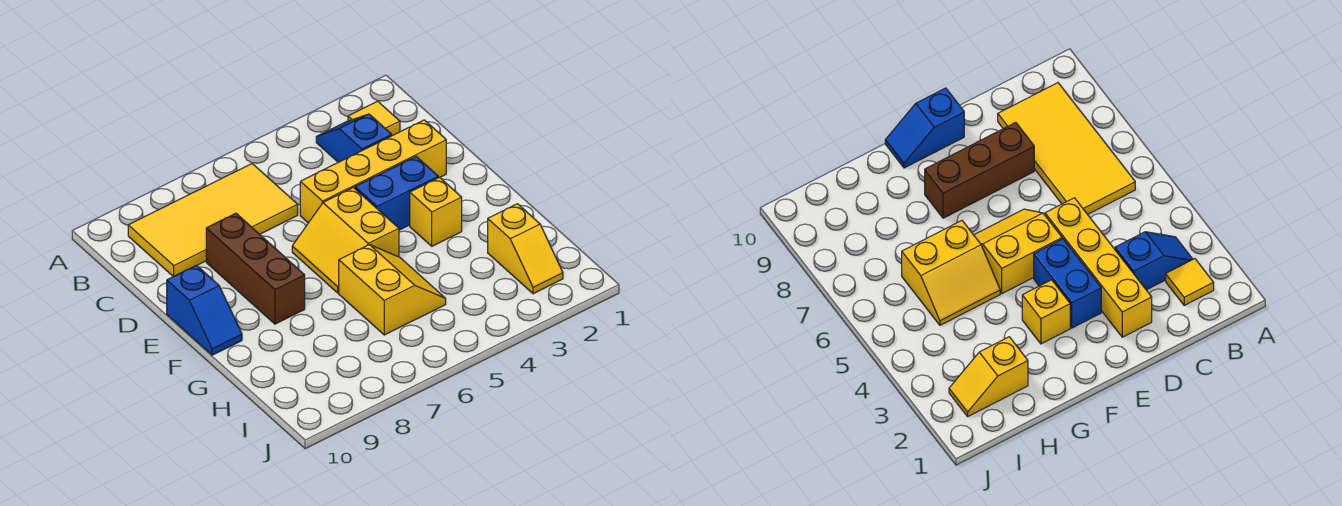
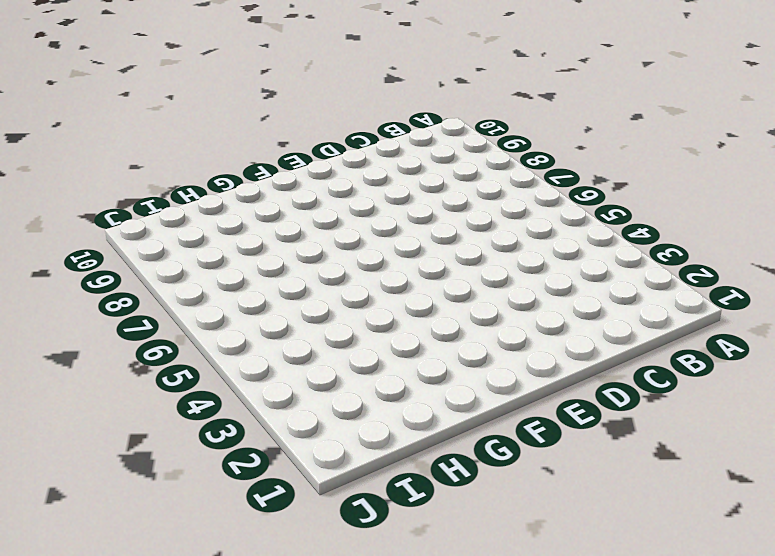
none -> yellow 1x1 tile [348,101,400,136]
none -> blue 1x2 slope [316,114,392,162]

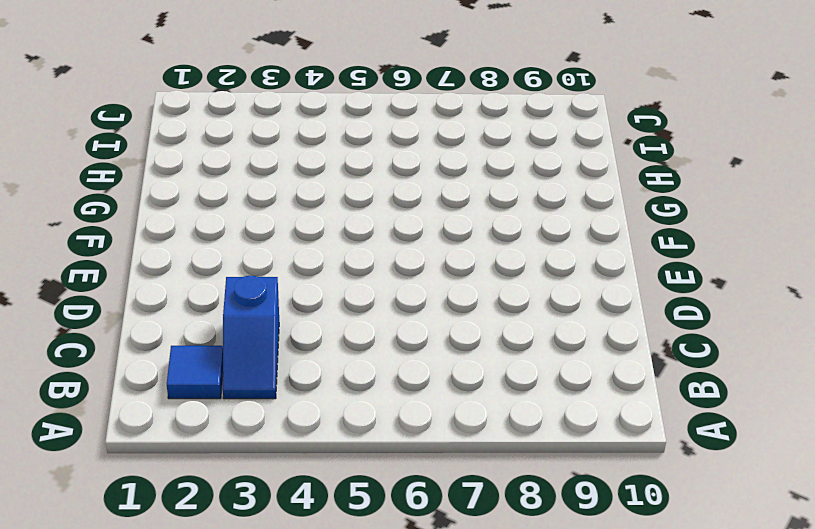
blue 1x1 tile [167,346,223,399] -> yellow 1x1 tile [348,101,400,136]
none -> yellow 2x4 tile [128,164,298,277]
none -> yellow 1x4 brick [300,120,446,223]

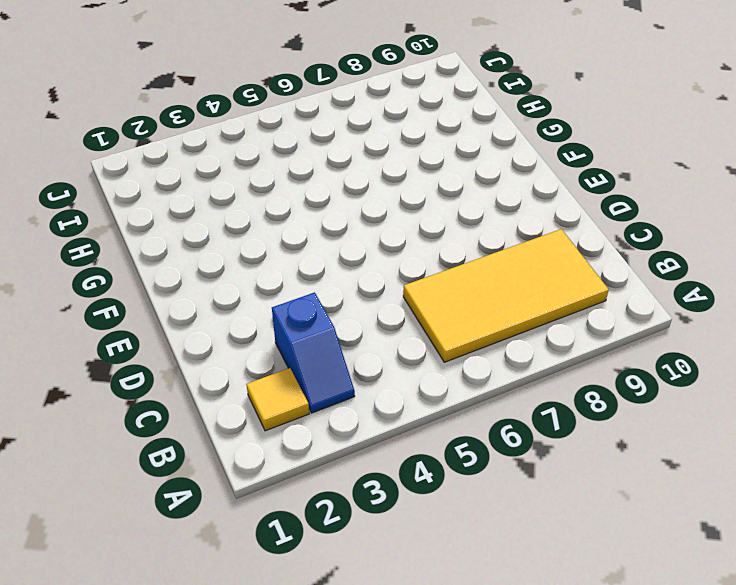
none -> yellow 1x4 brick [300,120,446,223]
none -> brown 1x3 brick [206,213,305,324]

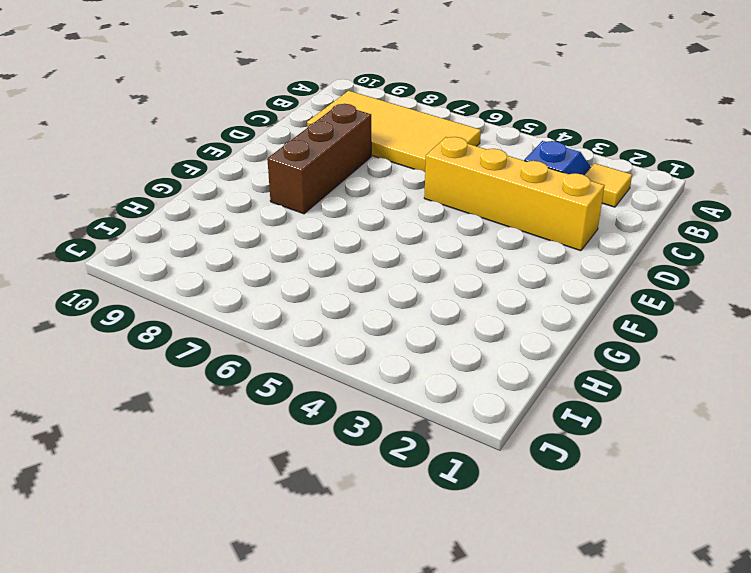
none -> blue 1x2 brick [355,157,438,230]
none -> yellow 2x2 slope [292,188,399,293]

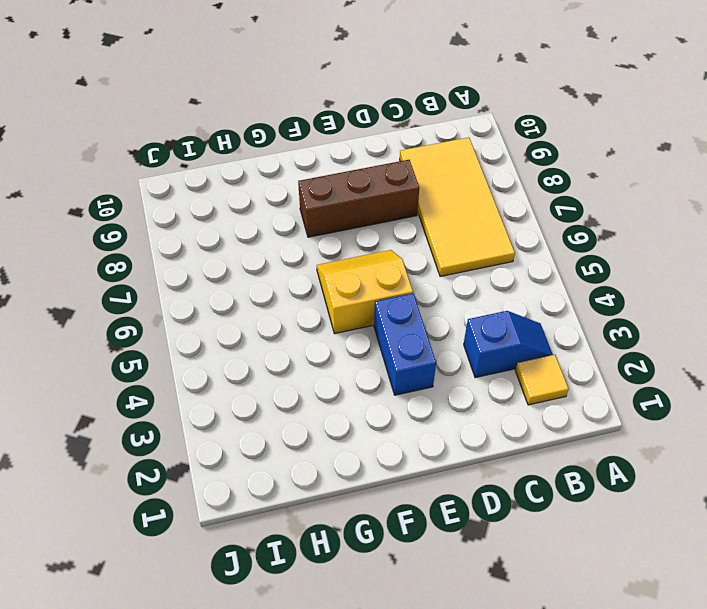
none -> yellow 1x4 brick [300,120,446,223]
none -> blue 1x2 slope [167,265,242,355]

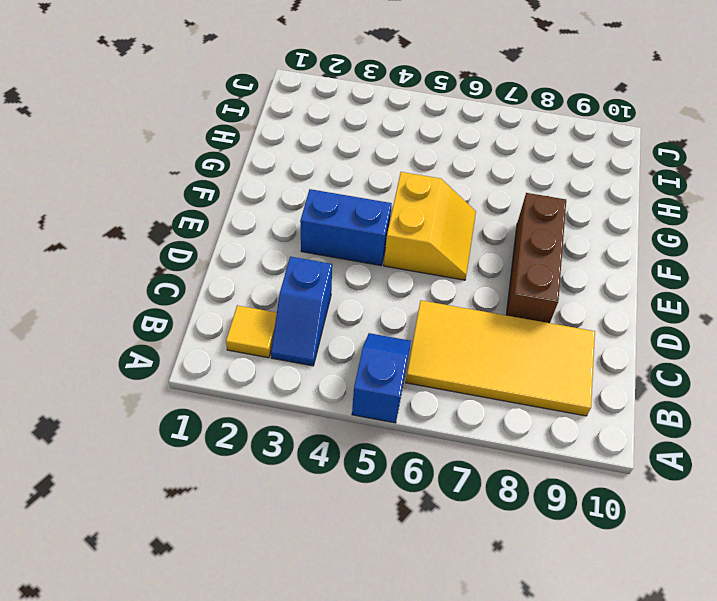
blue 1x2 slope [352,333,411,423] -> blue 1x2 slope moved to [167,265,242,355]
none -> yellow 1x4 brick [300,120,446,223]
none -> yellow 1x1 brick [410,177,462,246]

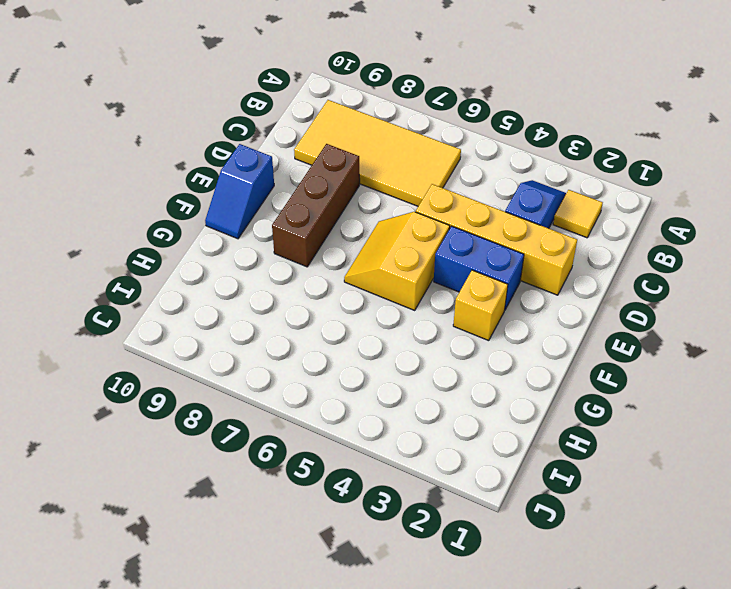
none -> yellow 2x2 slope [339,245,446,335]
none -> yellow 1x2 slope [488,204,563,294]

